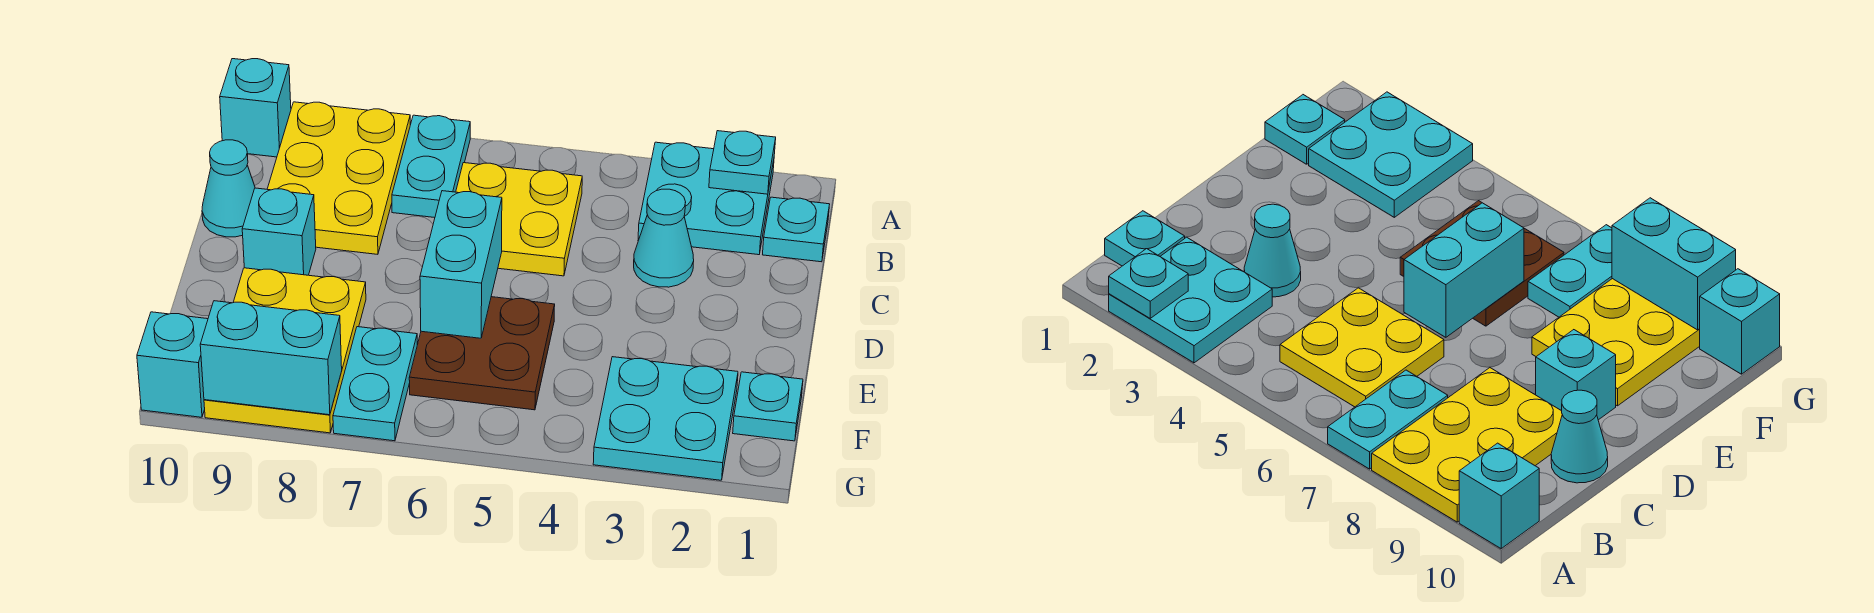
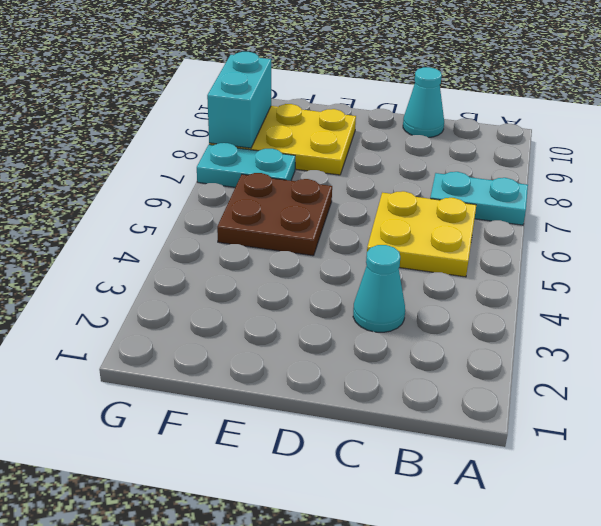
none -> cyan 2x2 plate [638,142,774,255]
none -> yellow 2x3 plate [267,102,410,254]
none -> cyan 1x1 brick [220,59,291,157]

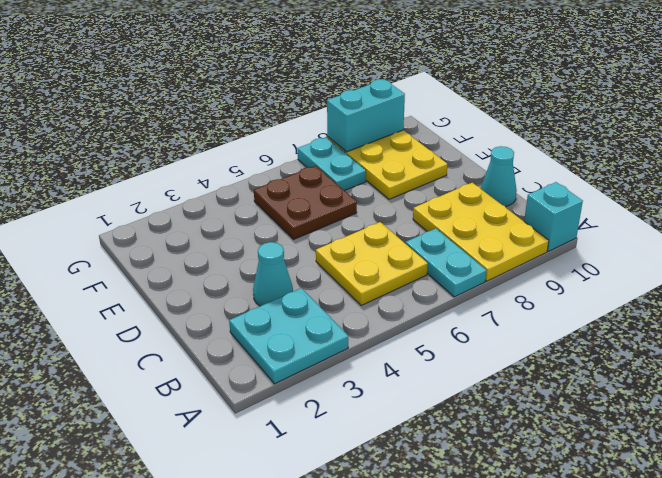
none -> cyan 1x1 plate [763,197,830,262]
none -> cyan 1x1 brick [242,188,316,275]
none -> cyan 1x1 plate [733,372,803,441]

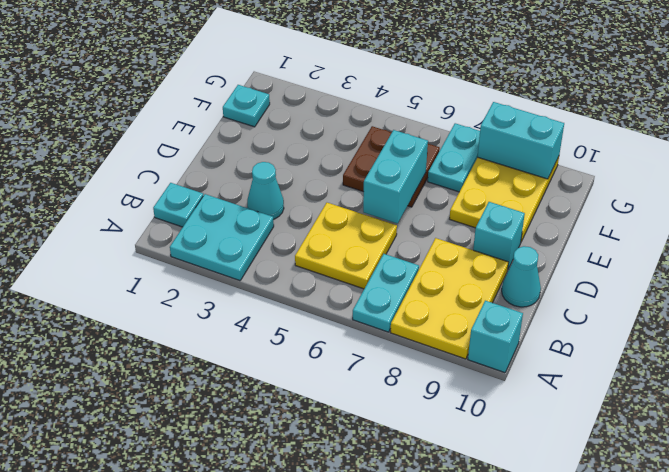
none -> cyan 2x2 plate [593,357,738,480]
none -> cyan 1x1 brick [137,312,208,417]
none -> cyan 1x1 plate [709,131,776,194]

